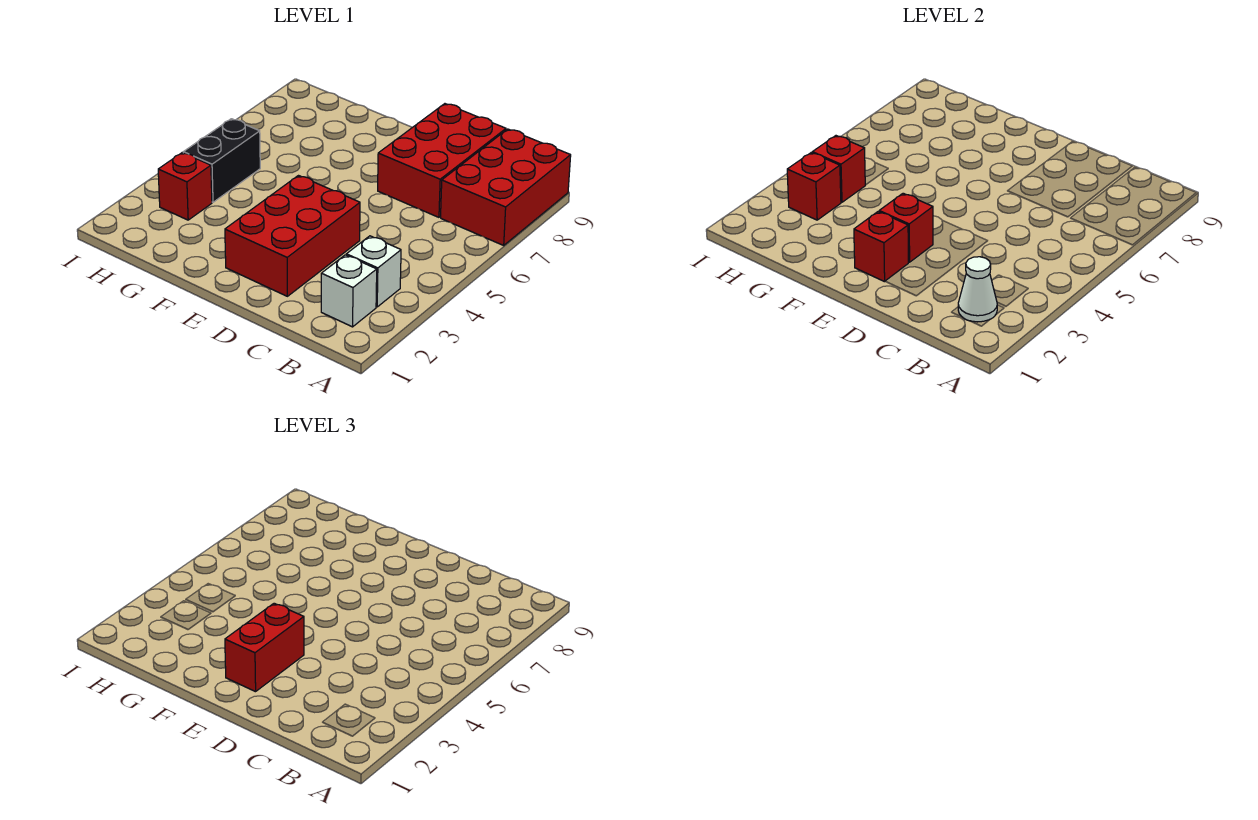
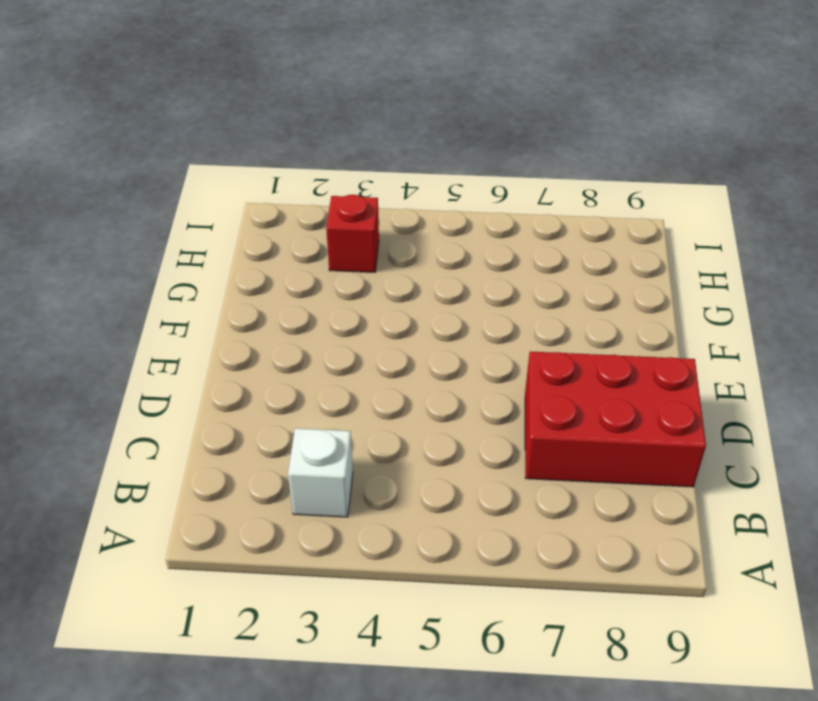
none -> red 2x3 brick [441,129,571,245]
none -> white 1x1 brick [321,255,377,327]
none -> red 2x3 brick [225,176,360,296]

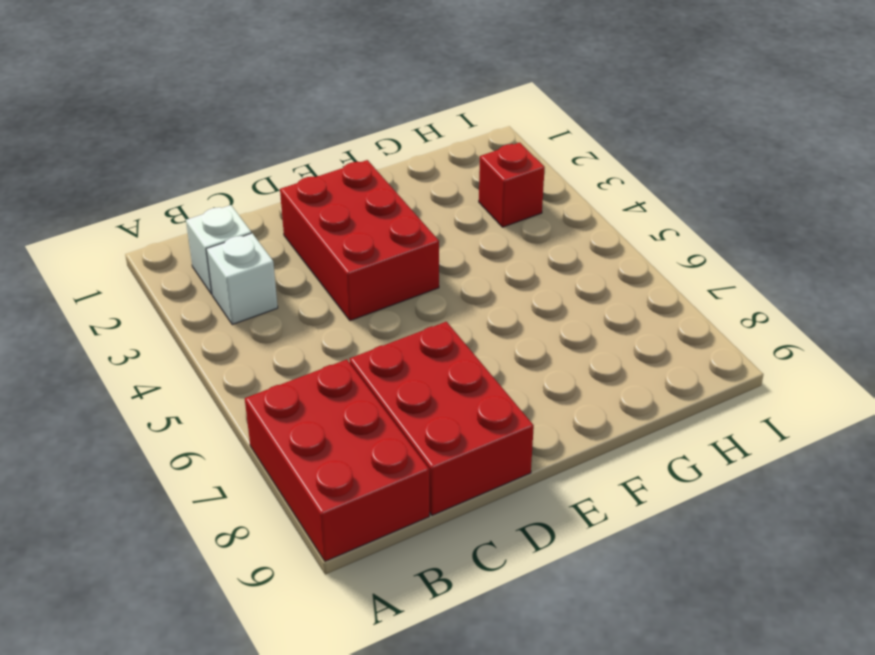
none -> black 1x2 brick [183,119,260,202]
none -> white 1x1 cone [958,257,997,322]
none -> red 1x1 brick [854,212,908,282]

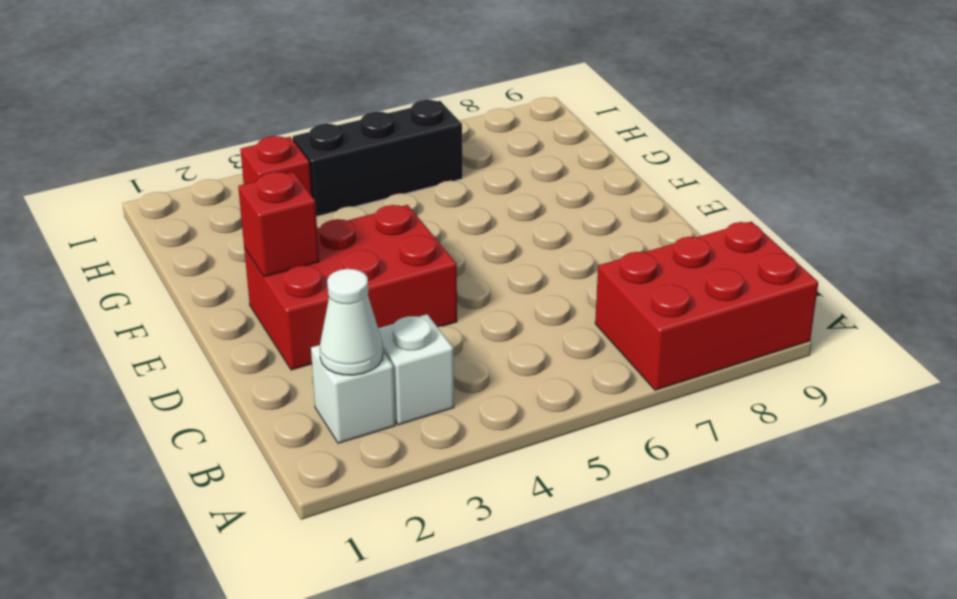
black 1x3 brick [293,100,462,217] -> black 1x2 brick [183,119,260,202]
none -> red 2x3 brick [378,104,506,217]
none -> red 1x1 brick [879,193,933,262]
none -> red 1x1 brick [787,153,841,220]

